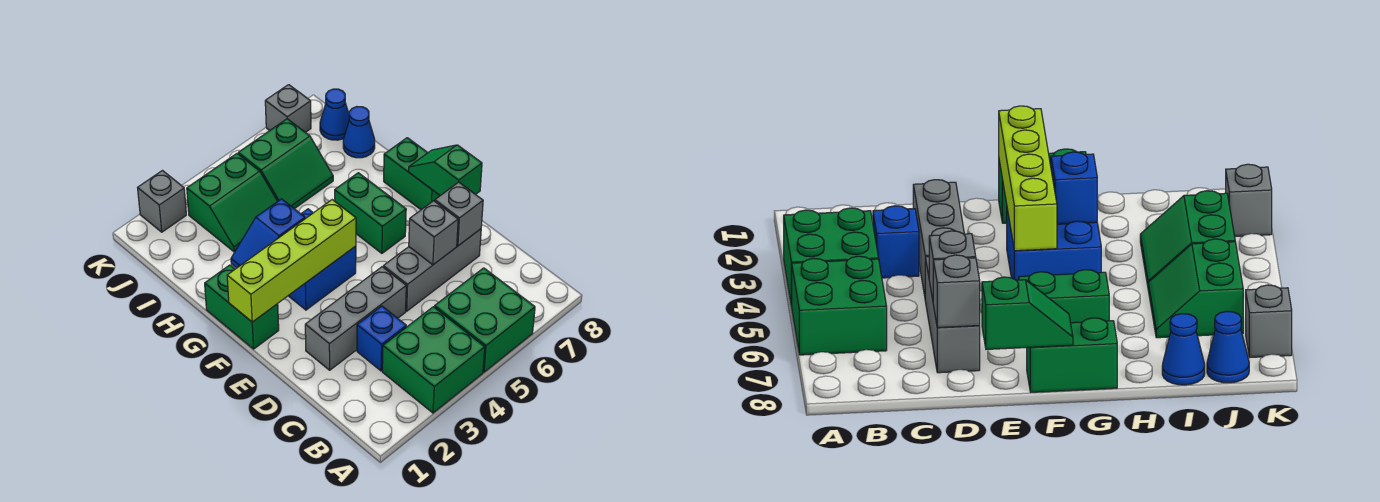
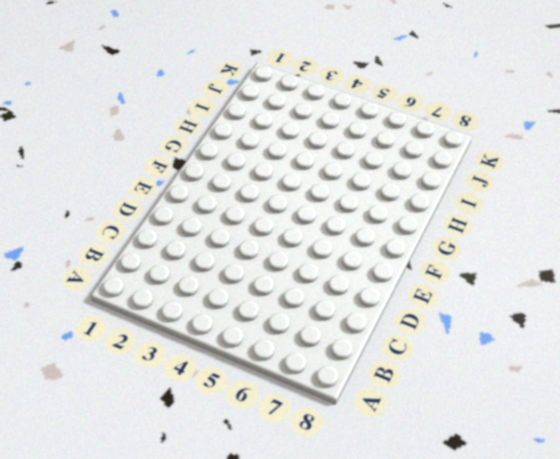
none -> green 2x2 brick [382,307,485,413]
none -> green 2x2 brick [435,268,535,372]
none -> blue 1x1 brick [357,306,406,371]

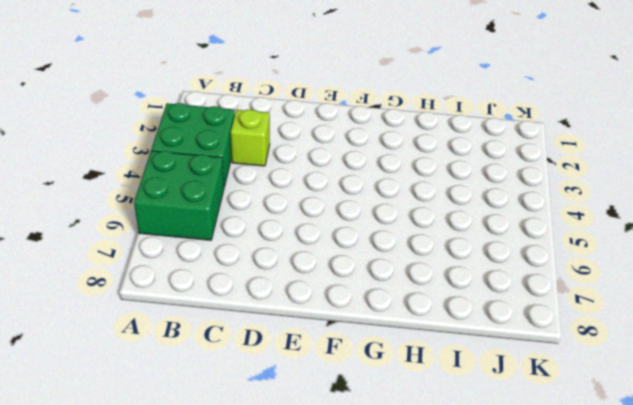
lime 1x1 brick [231,109,270,166] -> blue 1x1 brick [357,306,406,371]
none -> grey 1x3 brick [305,267,406,370]
none -> grey 1x3 brick [383,229,481,311]
none -> green 1x2 brick [205,265,279,349]

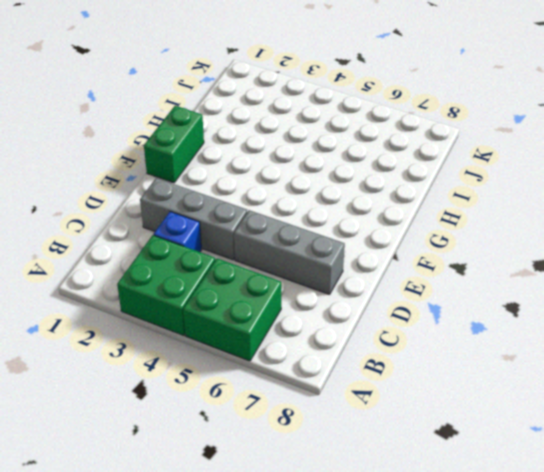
none -> blue 2x2 brick [288,209,356,310]
none -> green 1x2 brick [335,173,406,253]
none -> green 1x2 brick [384,138,440,210]

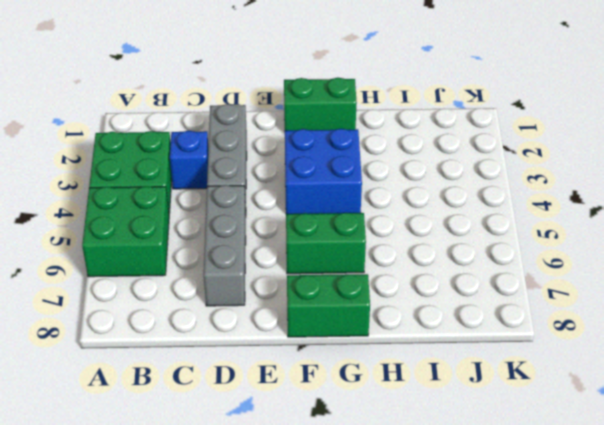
none -> green 2x2 slope [187,154,278,252]
none -> green 2x2 slope [238,119,333,209]
none -> blue 1x1 cone [343,107,375,158]

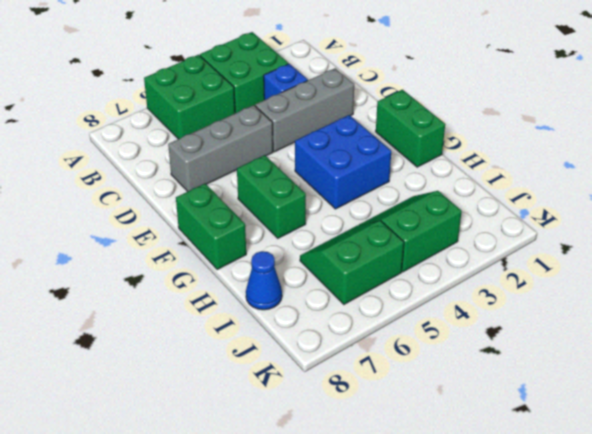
none -> blue 1x1 cone [320,89,349,140]
none -> grey 1x1 brick [138,171,186,232]
none -> grey 1x1 brick [265,85,311,132]

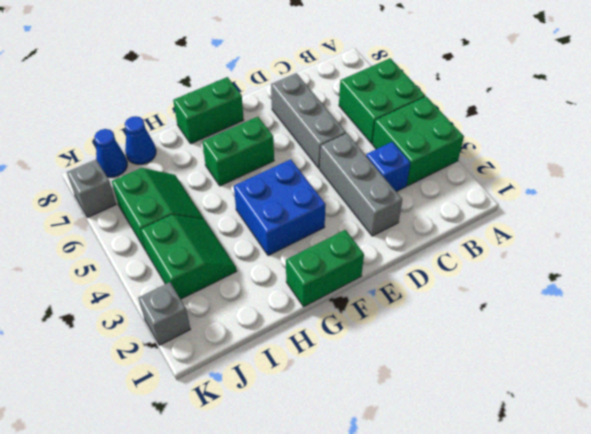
none -> grey 1x1 brick [409,201,458,265]
none -> grey 1x1 brick [435,182,483,246]
none -> green 1x2 slope [409,145,482,196]

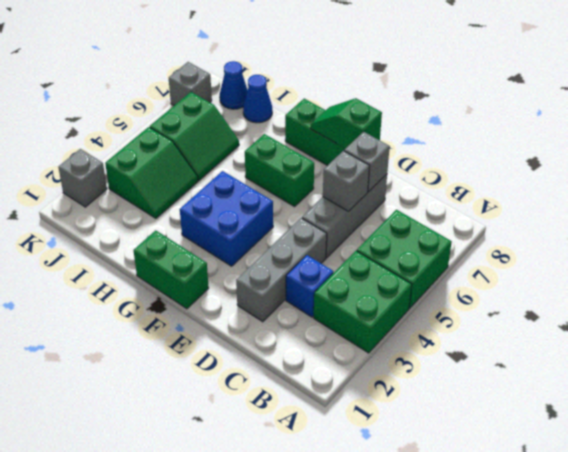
none -> lime 1x4 brick [227,200,356,322]
none -> blue 1x2 slope [231,199,305,268]

